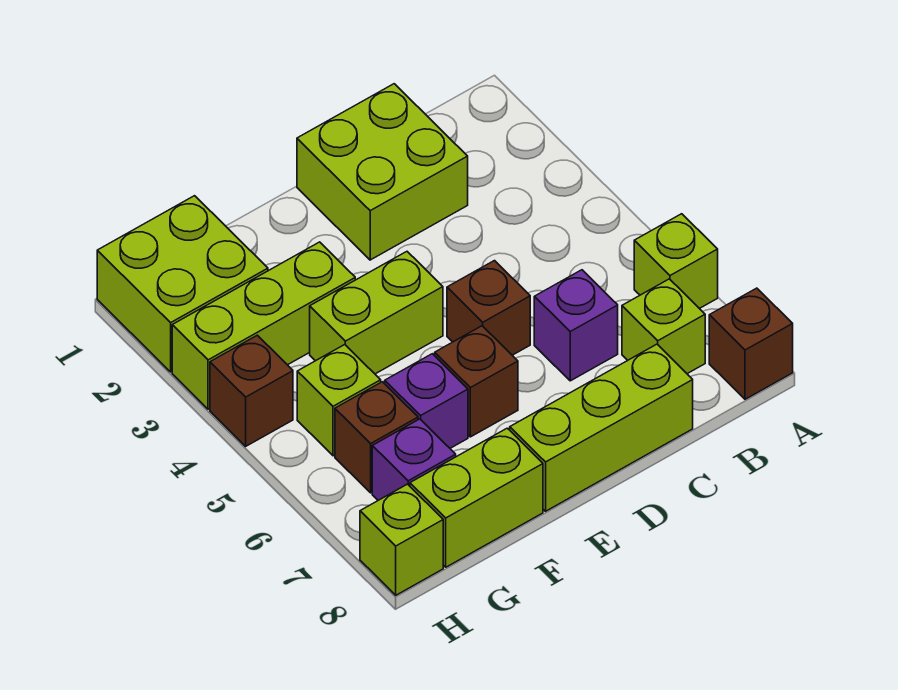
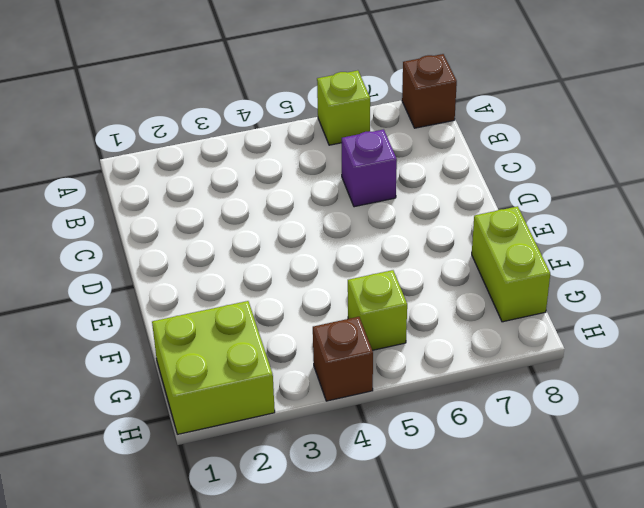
none -> lime 1x1 brick [622,279,705,374]
none -> lime 2x2 brick [297,84,468,260]
none -> lime 1x3 brick [510,344,693,511]

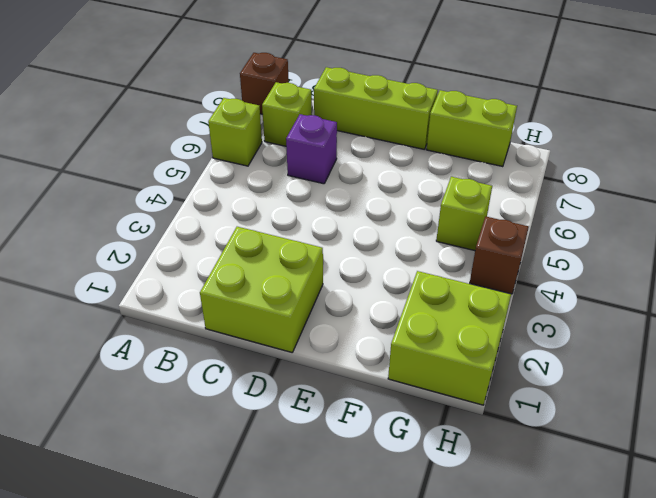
none -> brown 1x1 brick [447,261,530,355]
none -> lime 1x2 brick [310,252,443,374]
none -> brown 1x1 brick [435,326,518,437]

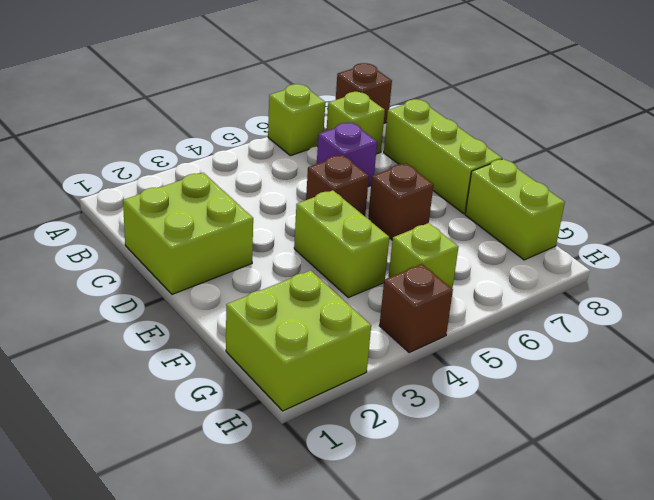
none -> lime 1x3 brick [172,242,355,409]
none -> purple 1x1 brick [385,354,468,448]
none -> brown 1x1 brick [335,382,418,493]

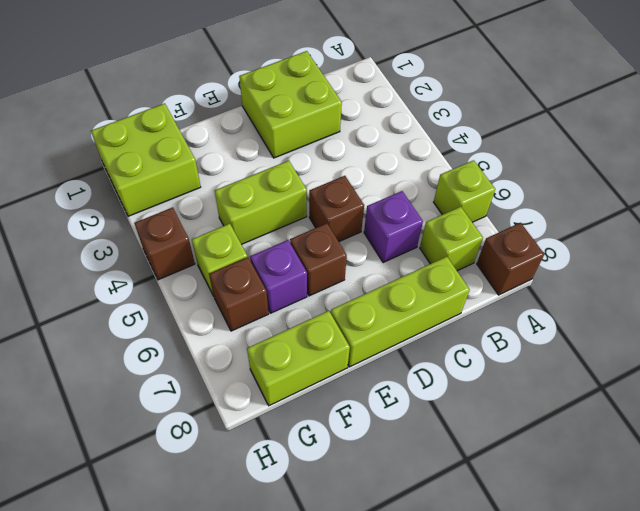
none -> lime 1x3 brick [172,242,355,409]
none -> purple 1x1 brick [372,419,456,500]
none -> lime 1x1 brick [360,484,443,595]

